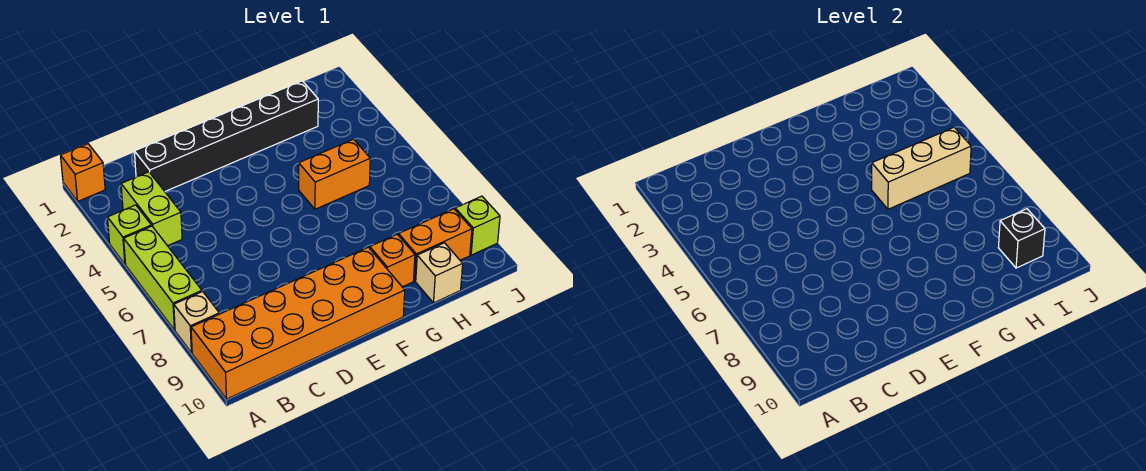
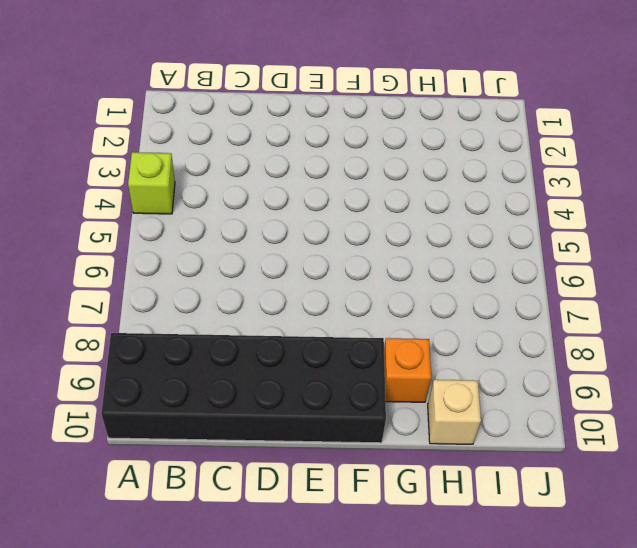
black 2x6 brick [101,333,386,443] -> orange 2x6 brick [191,247,405,399]
none -> orange 1x1 brick [61,144,105,201]
none -> lime 1x3 brick [124,226,202,330]
none -> tan 1x1 brick [174,292,219,353]

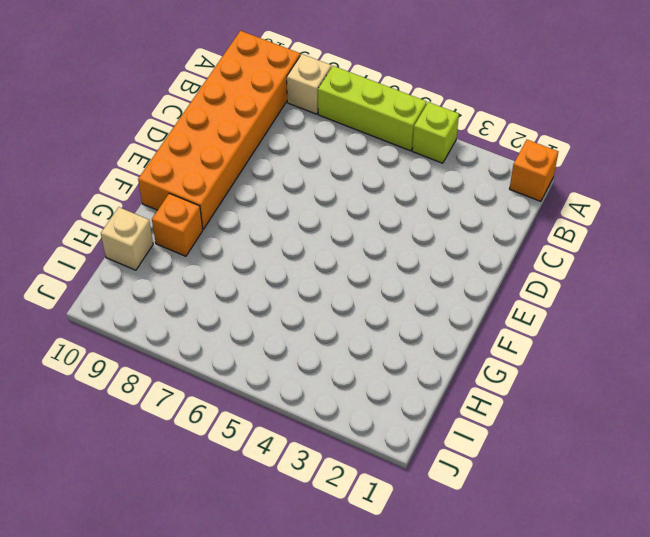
none -> lime 1x2 brick [121,172,182,246]
none -> black 1x6 brick [134,81,318,191]
none -> orange 1x2 brick [299,139,370,209]

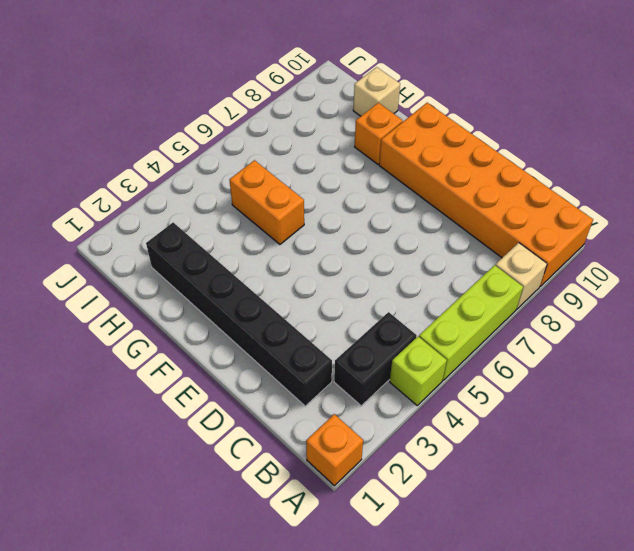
black 1x2 brick [334,312,417,406] -> lime 1x2 brick [121,172,182,246]
none -> orange 1x2 brick [399,209,472,281]
none -> lime 1x1 brick [455,196,500,255]
none -> tan 1x3 brick [872,127,971,209]

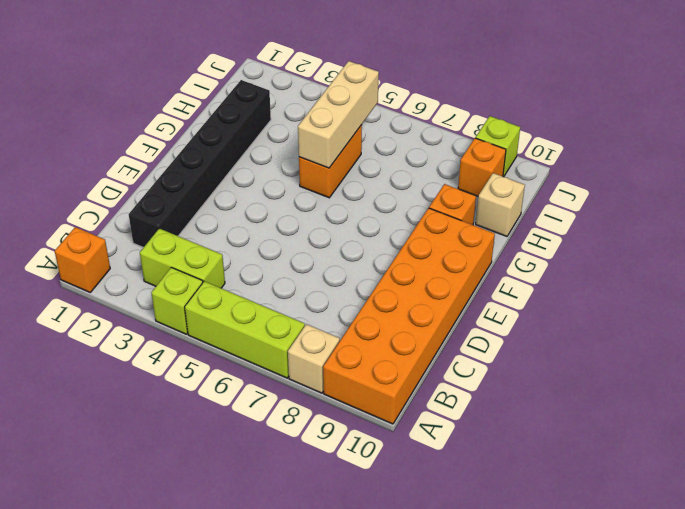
orange 1x1 brick [458,138,506,196] -> orange 1x2 brick [399,209,472,281]
none -> black 1x1 brick [998,209,1045,268]

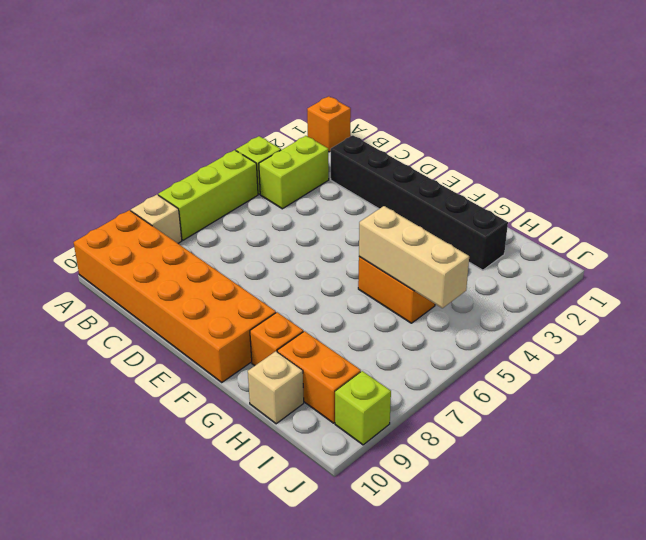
none -> black 1x1 brick [998,209,1045,268]

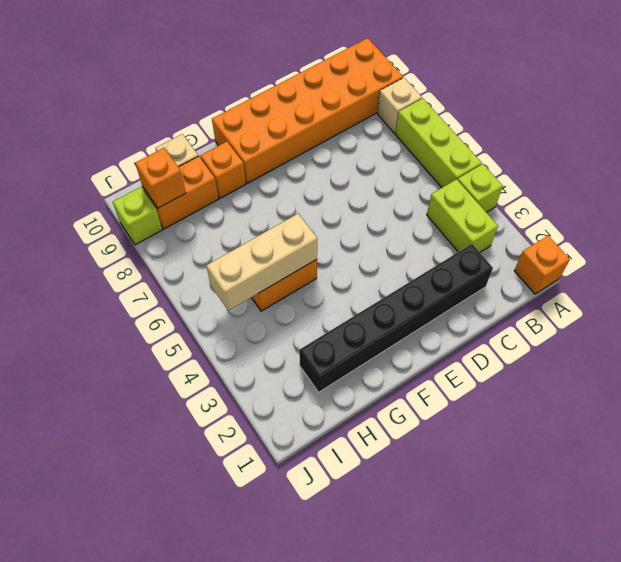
orange 1x1 brick [135,148,186,208] -> black 1x1 brick [998,209,1045,268]

